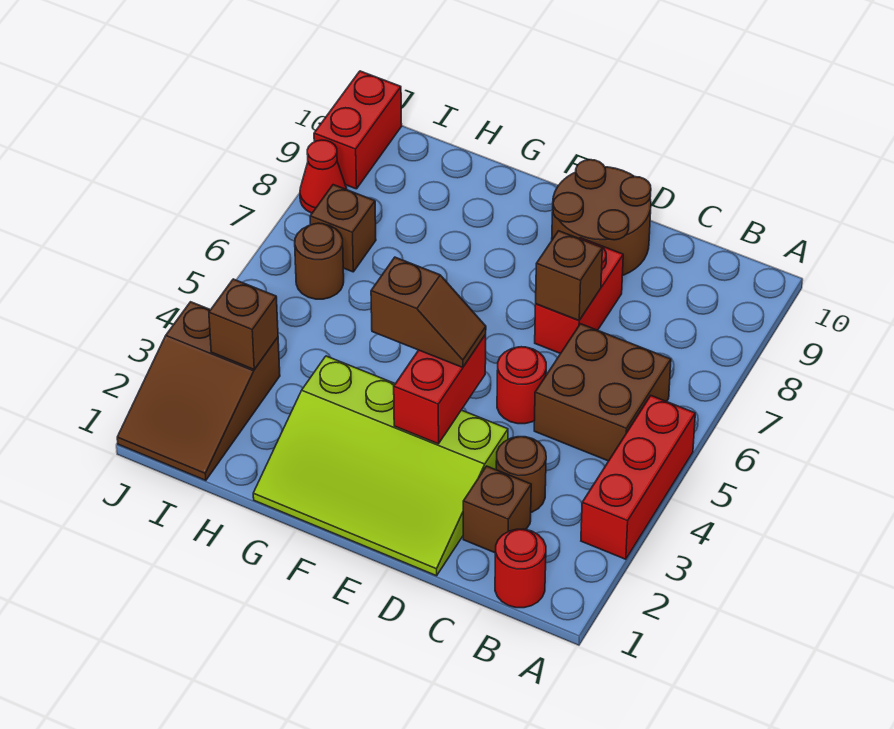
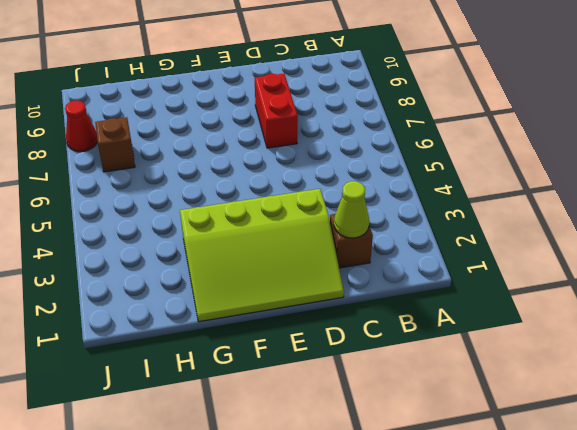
lime 1x1 cone [334,181,369,238] -> none
none -> red 1x3 brick [581,396,695,559]
none -> red 1x1 round brick [495,529,546,608]
none -> brown 2x2 brick [534,324,671,461]

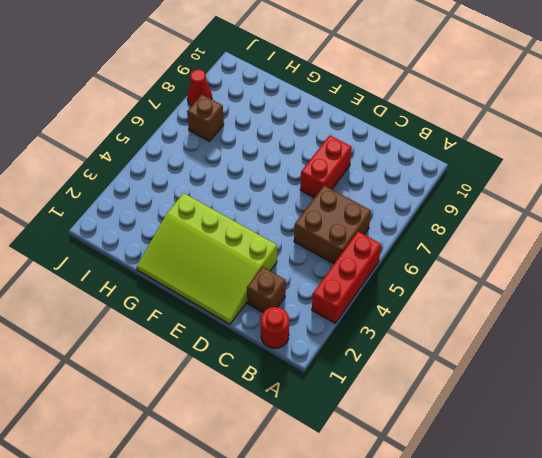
none -> brown 1x1 round brick [496,437,546,512]
none -> red 1x1 round brick [497,347,546,424]
none -> brown 2x2 round brick [552,160,651,276]

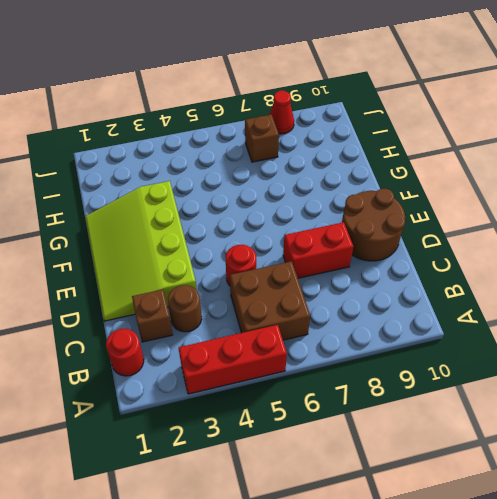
none -> brown 2x3 slope [117,302,280,480]
none -> brown 1x1 round brick [295,223,344,299]
none -> red 1x2 brick [314,71,402,189]

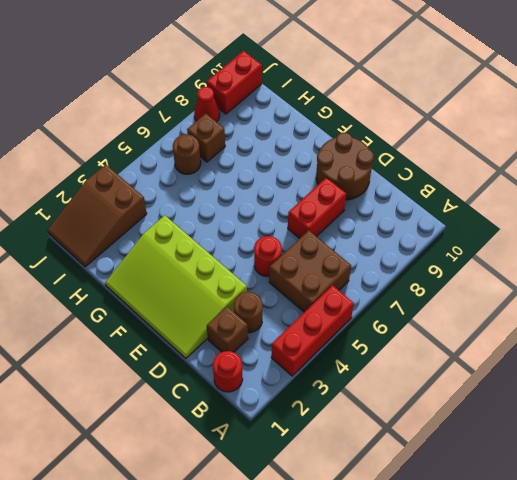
none -> brown 1x1 brick [536,231,602,321]
none -> red 1x2 brick [394,335,486,444]
none -> brown 1x1 brick [209,279,278,369]

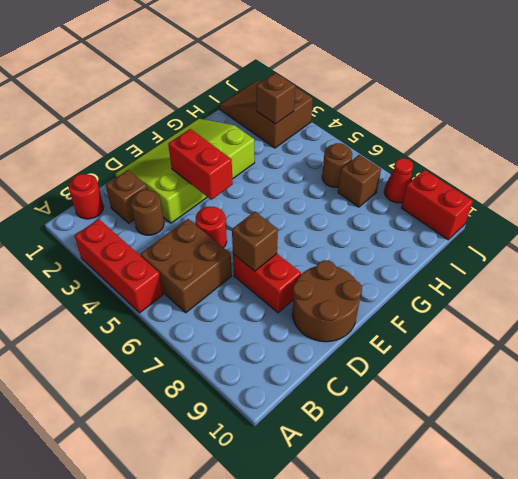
none -> brown 1x2 slope [371,257,486,368]

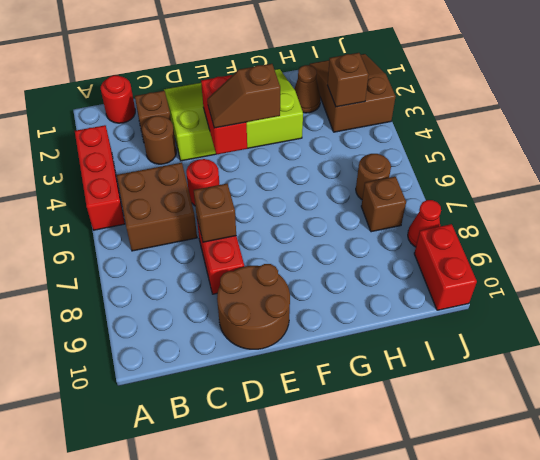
brown 1x1 cone [294,65,321,113] -> none

